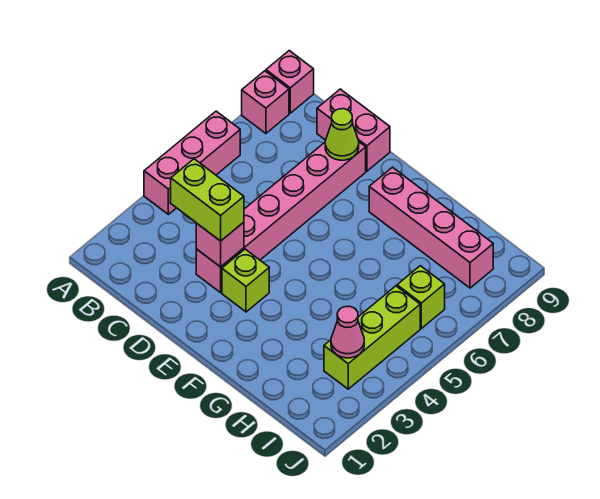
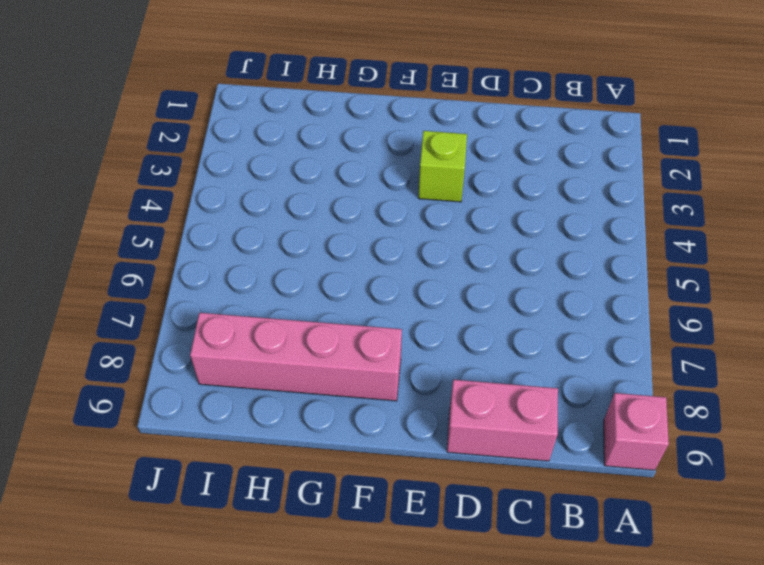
none -> pink 1x3 brick [144,111,240,214]
none -> pink 1x1 brick [242,71,289,133]
none -> pink 1x6 brick [196,142,366,293]

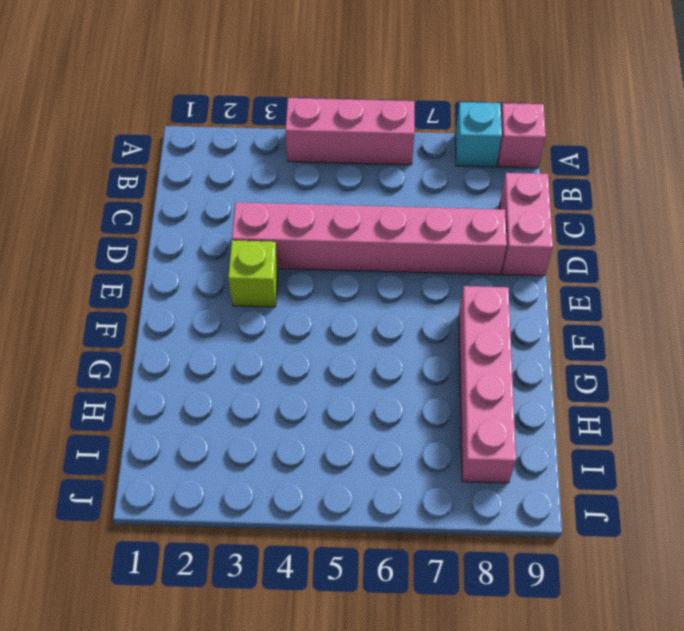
cyan 1x1 brick [455,102,502,167] -> pink 1x1 brick [242,71,289,133]
none -> lime 1x3 brick [324,286,420,389]
none -> lime 1x1 brick [397,266,445,328]
none -> pink 1x1 brick [196,222,244,267]

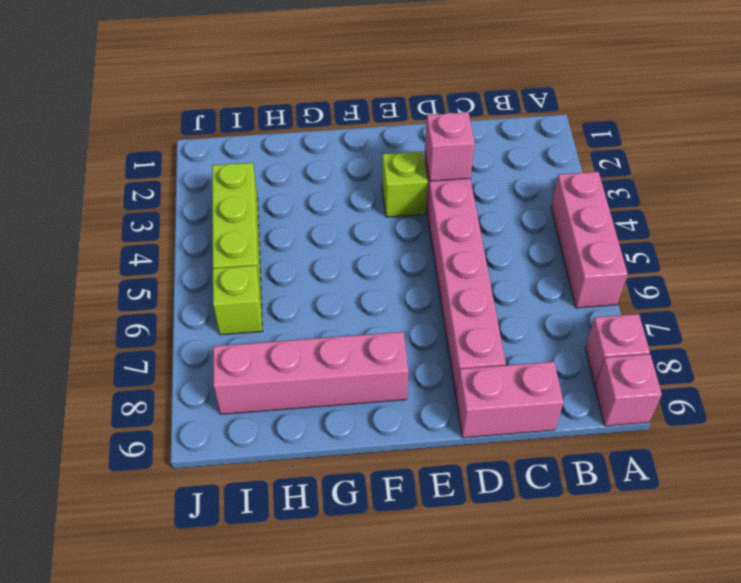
none -> lime 1x1 cone [325,109,359,160]
none -> pink 1x1 cone [331,306,364,358]
none -> lime 1x2 brick [171,159,244,241]

